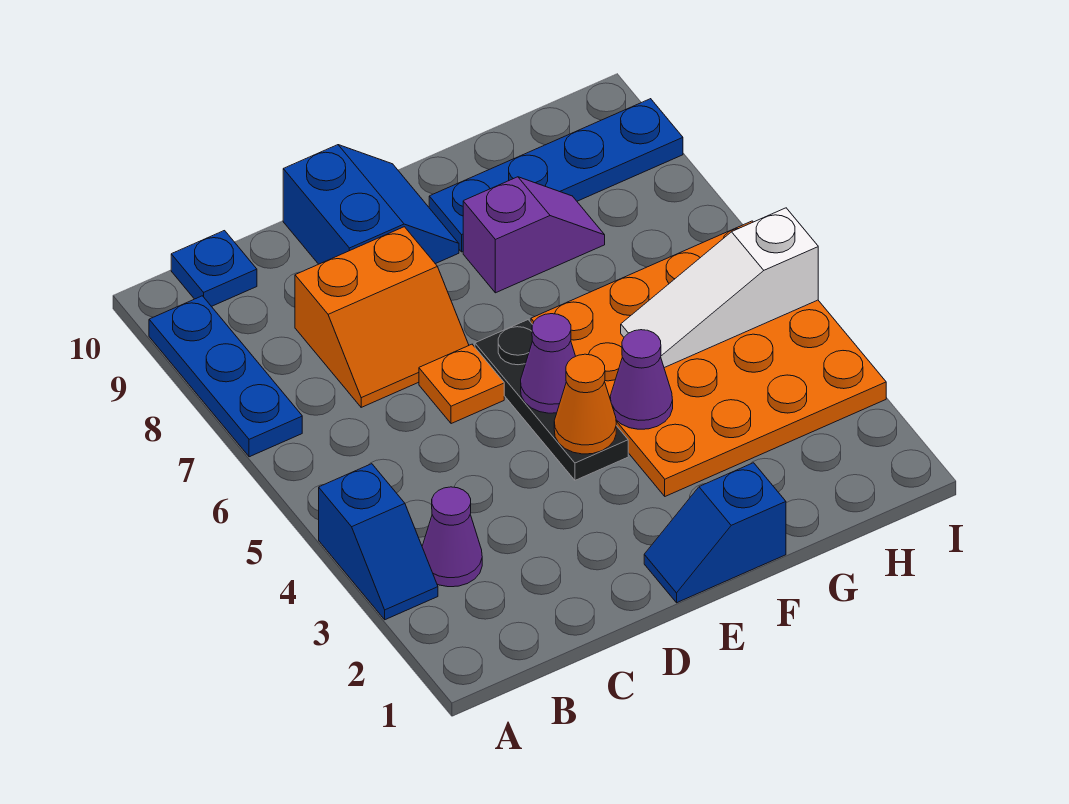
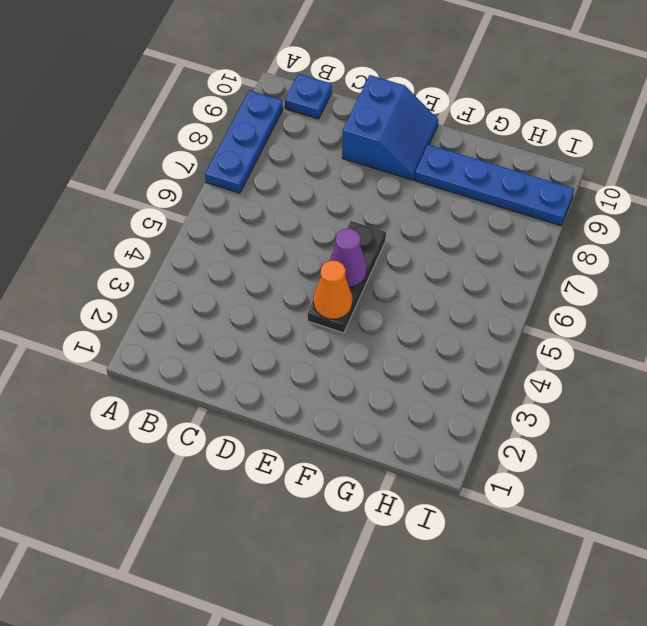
none -> blue 1x2 slope [319,464,438,620]
none -> purple 1x1 cone [422,487,482,587]
none -> orange 2x2 slope [295,227,469,407]

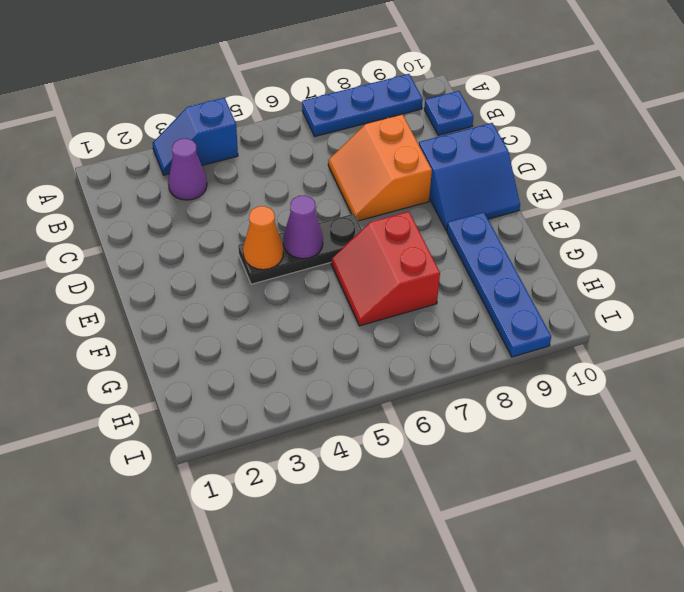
red 2x2 slope [331,212,440,326] -> orange 4x4 plate [531,221,886,496]
none -> orange 1x1 plate [419,344,504,424]
none -> blue 1x2 slope [644,463,786,603]
none -> purple 1x2 slope [463,177,605,293]

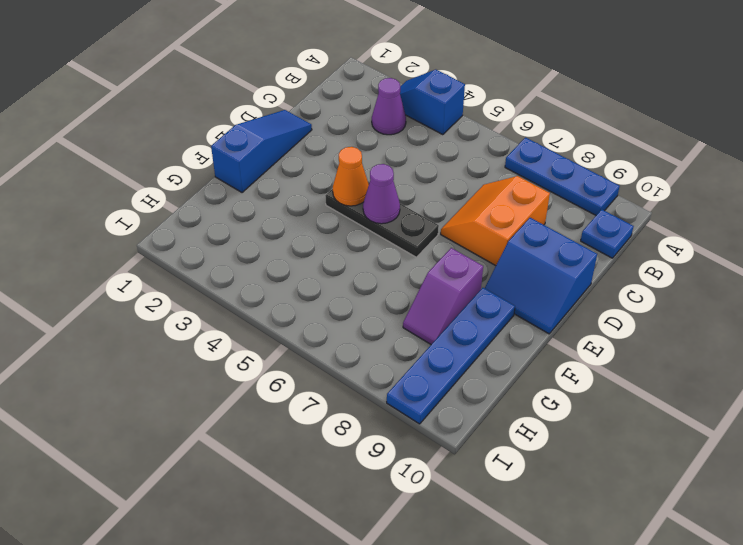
blue 1x3 slope [211,110,312,193] -> blue 1x2 slope [644,463,786,603]
none -> orange 1x1 plate [419,344,504,424]
none -> orange 4x4 plate [531,221,886,496]
none -> purple 1x1 cone [610,330,673,429]

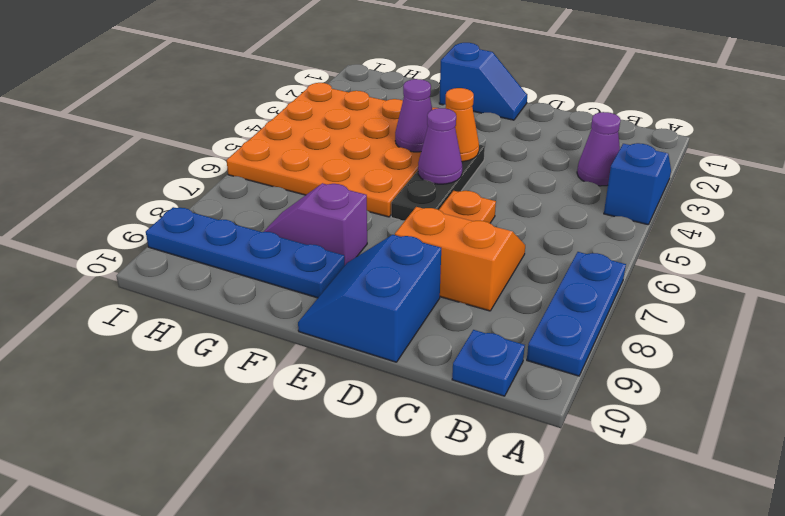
none -> white 1x3 slope [621,208,818,368]

